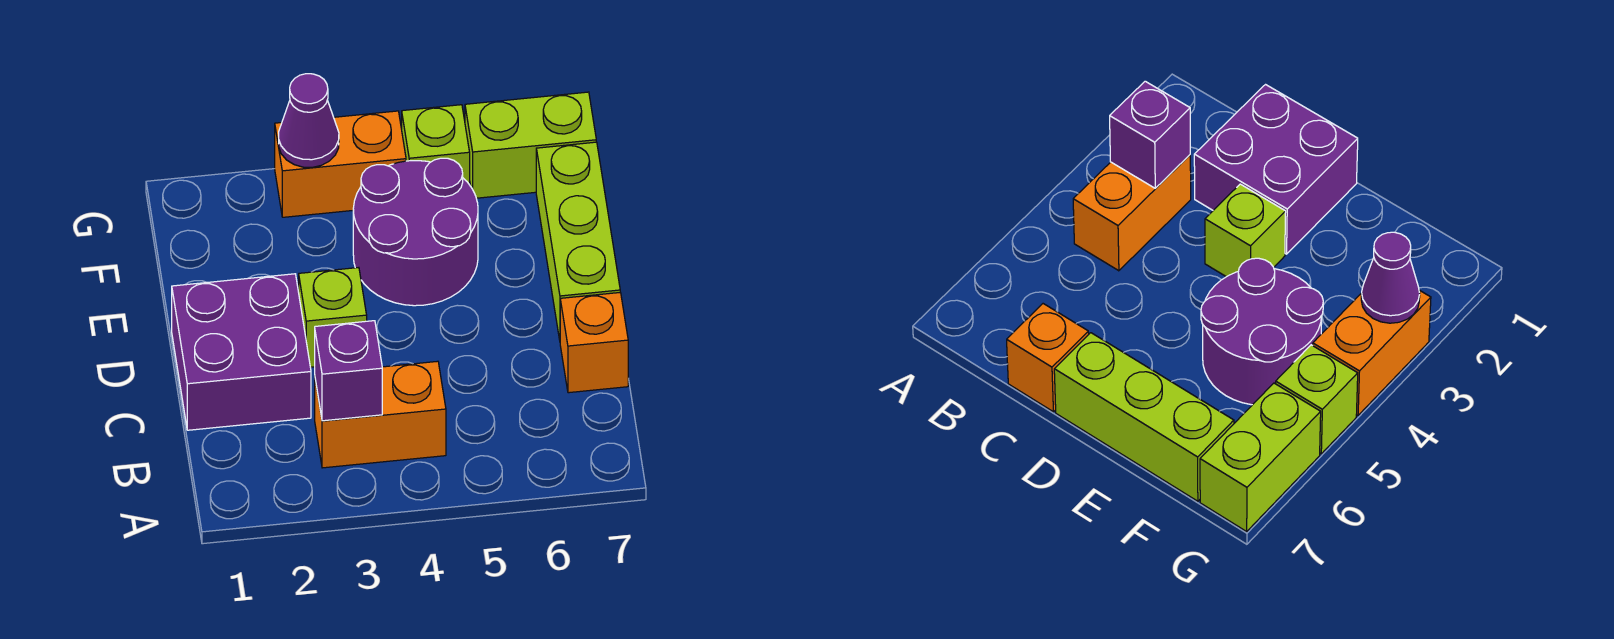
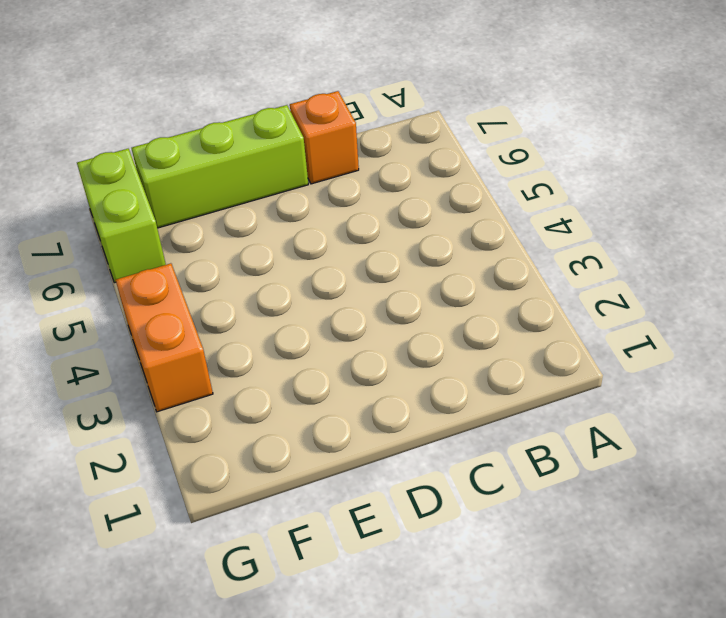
none -> orange 1x2 brick [315,361,446,468]
none -> purple 2x2 brick [172,274,311,430]

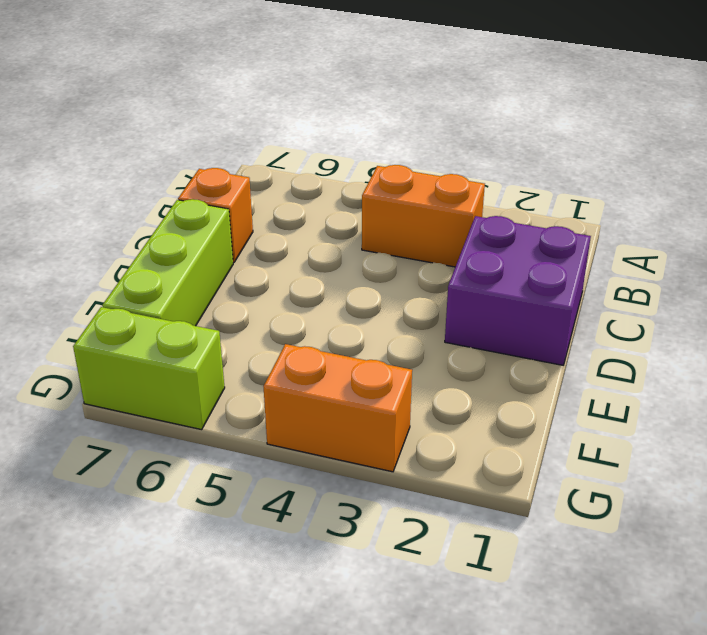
none -> lime 1x1 brick [299,268,367,367]
none -> purple 2x2 round brick [353,158,478,306]

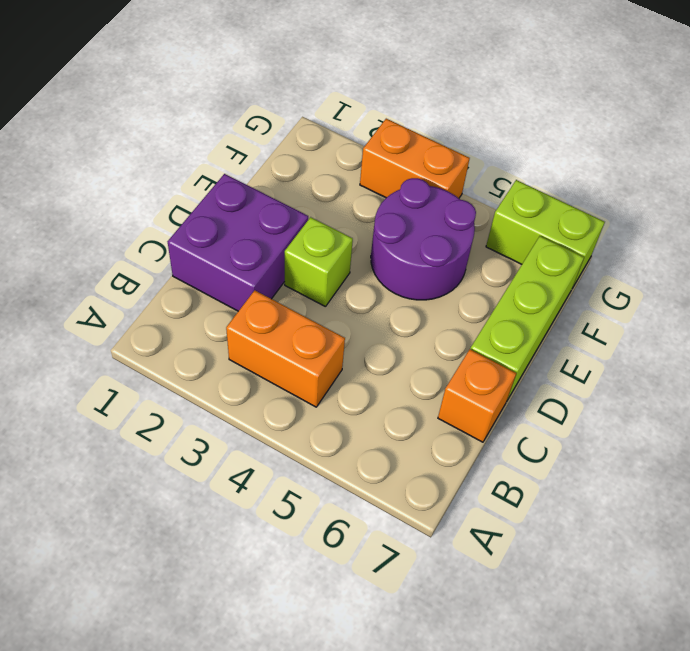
none -> lime 1x1 brick [402,105,470,185]
none -> purple 1x1 brick [315,321,382,421]

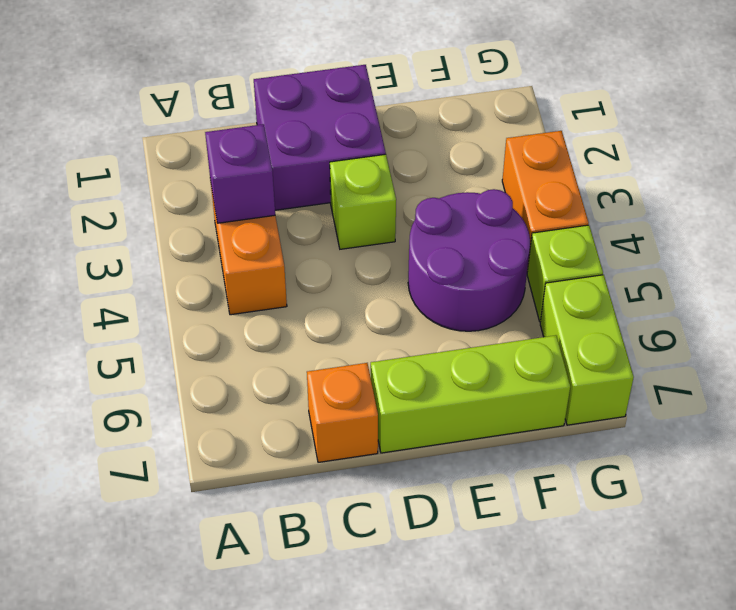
none -> purple 1x1 cone [279,74,339,167]

